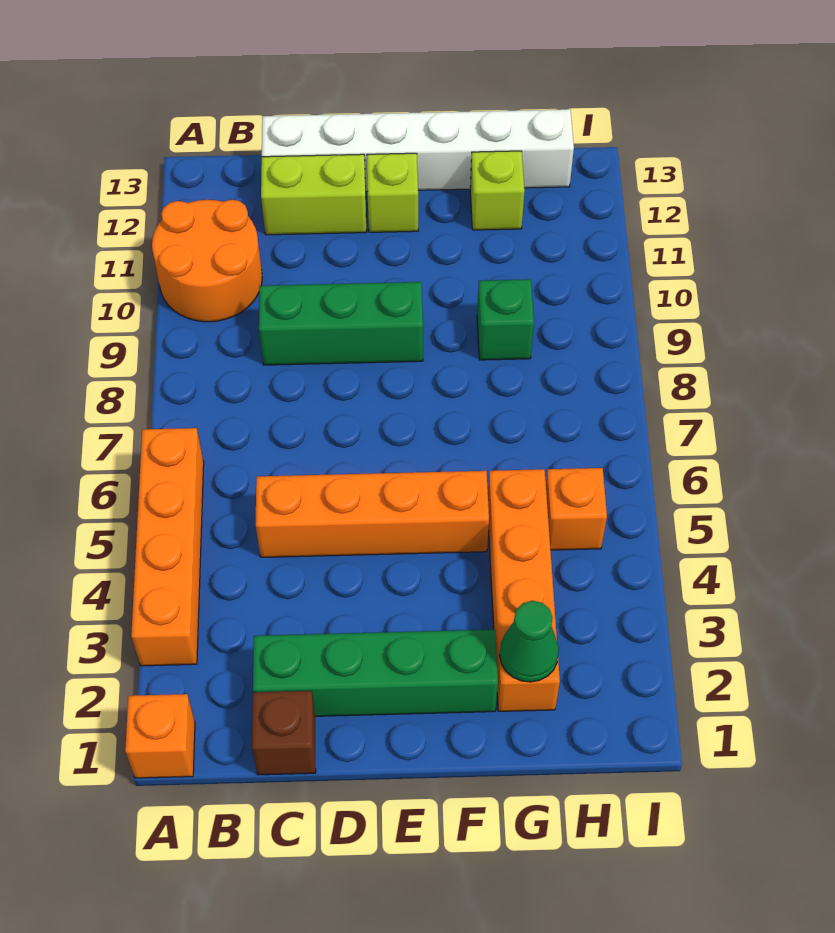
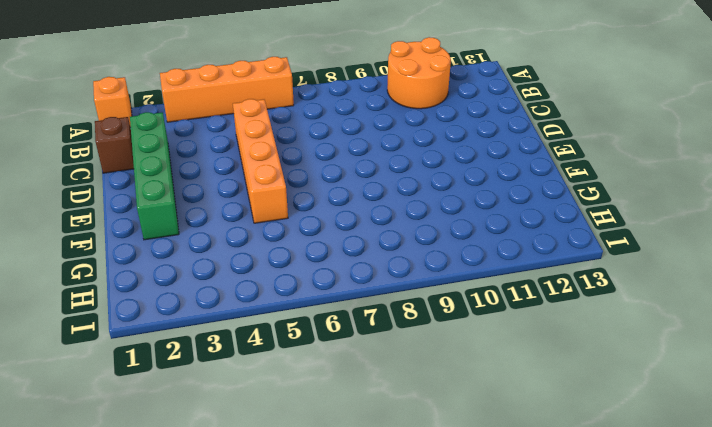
none -> green 1x3 brick [259,282,423,365]
none -> lime 1x2 brick [261,154,366,235]
none -> white 1x6 brick [262,109,574,192]

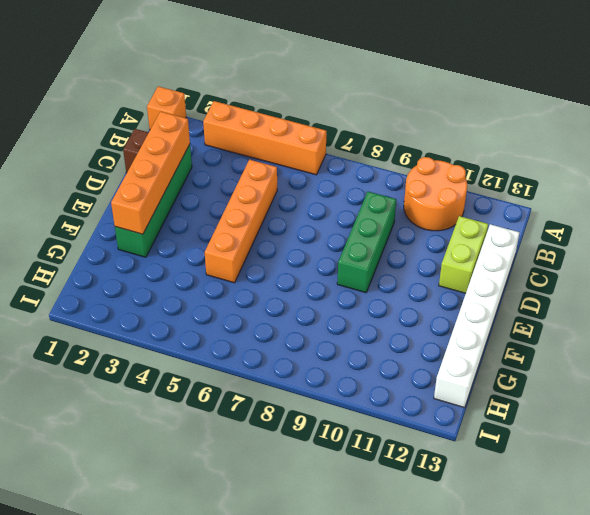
orange 1x4 brick [111,112,190,234] -> orange 1x4 brick turned to [488,469,560,711]
none -> lime 1x1 brick [367,153,418,232]
none -> green 1x1 brick [477,279,534,360]
none -> lime 1x1 brick [470,151,525,230]

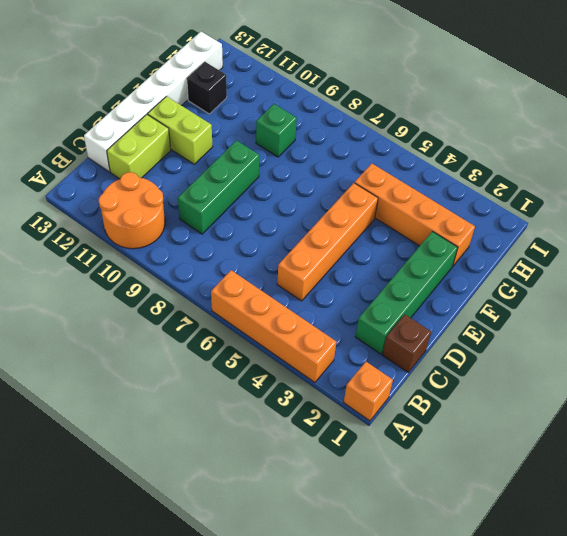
lime 1x2 brick [148,96,213,164] -> lime 1x1 brick [367,153,418,232]
black 1x1 brick [187,62,227,114] -> lime 1x1 brick [470,151,525,230]
none -> orange 1x1 brick [546,468,607,550]
none -> green 1x1 cone [500,601,559,682]

